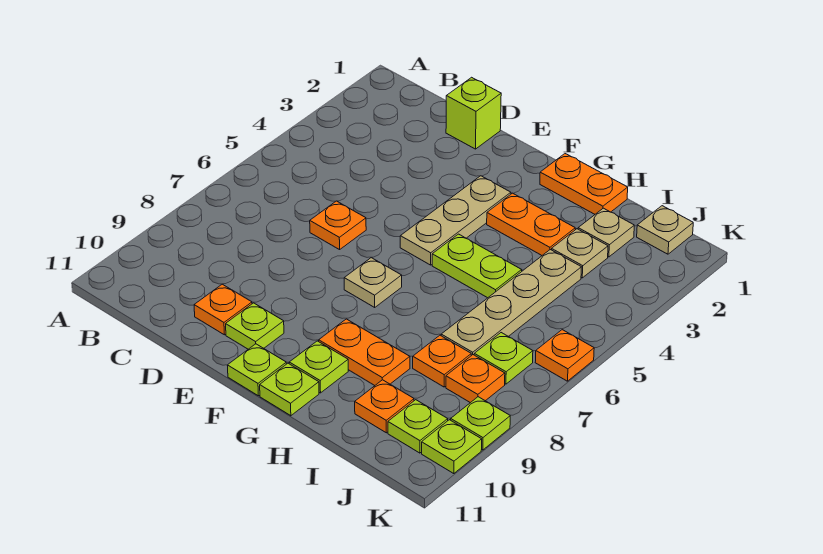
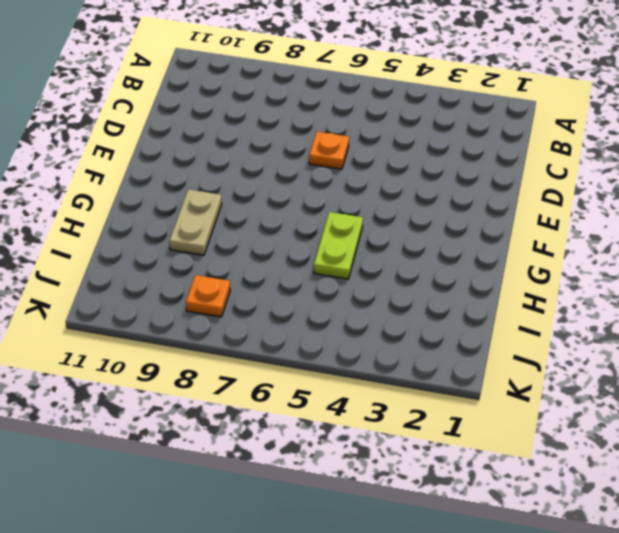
tan 1x2 plate [169,189,222,255] -> orange 1x2 plate [319,319,410,385]
none -> lime 1x1 brick [446,77,501,149]
none -> orange 1x1 plate [194,284,252,335]
none -> lime 1x1 plate [226,303,284,349]

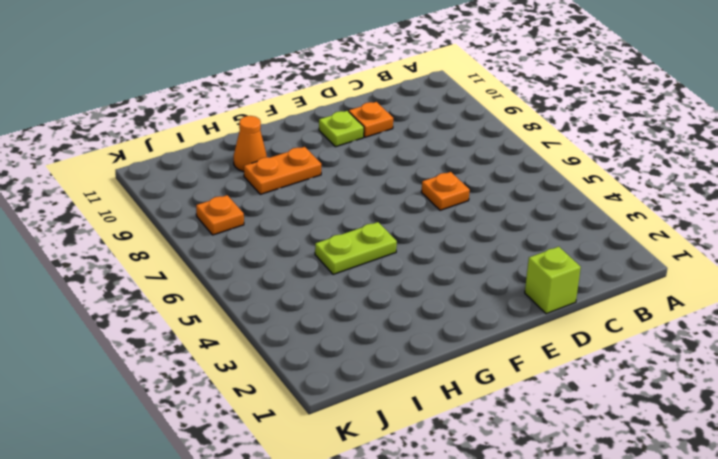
orange 1x1 cone [234,116,267,172] -> none
none -> tan 1x3 plate [400,176,511,265]
none -> tan 1x1 plate [344,258,402,307]
none -> lime 1x1 plate [227,344,286,396]

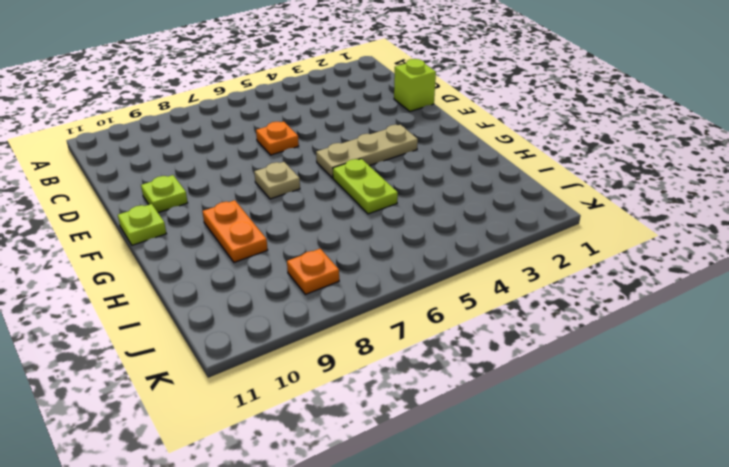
none -> orange 1x1 plate [194,284,252,335]
none -> orange 1x2 plate [540,154,628,214]
none -> orange 1x2 plate [487,193,575,255]

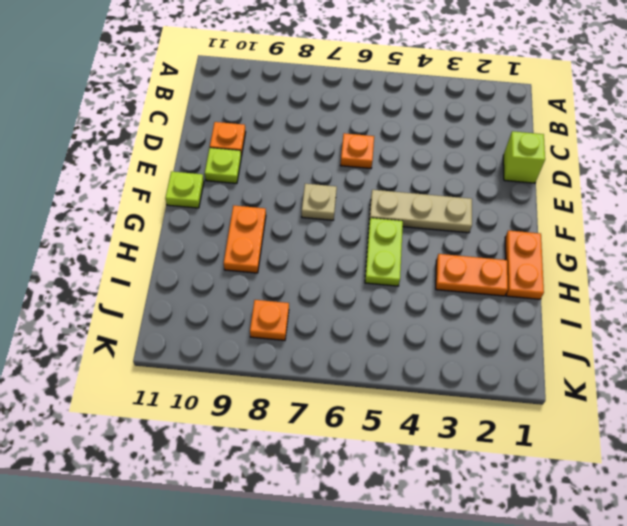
orange 1x2 plate [436,254,508,296] -> orange 1x2 plate turned to [487,193,575,255]
none -> lime 1x1 plate [289,341,348,393]
none -> lime 1x1 plate [260,363,319,416]
none -> tan 1x1 plate [578,208,634,257]

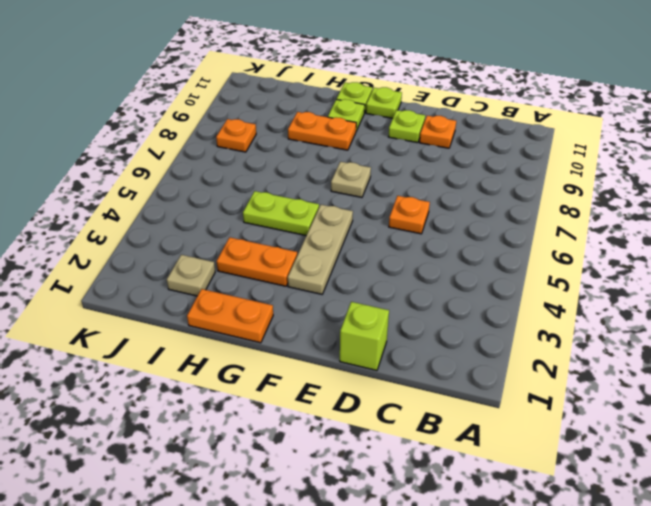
none -> tan 1x1 plate [552,229,608,278]
none -> tan 1x4 plate [441,250,581,356]
none -> orange 1x1 plate [413,335,471,387]

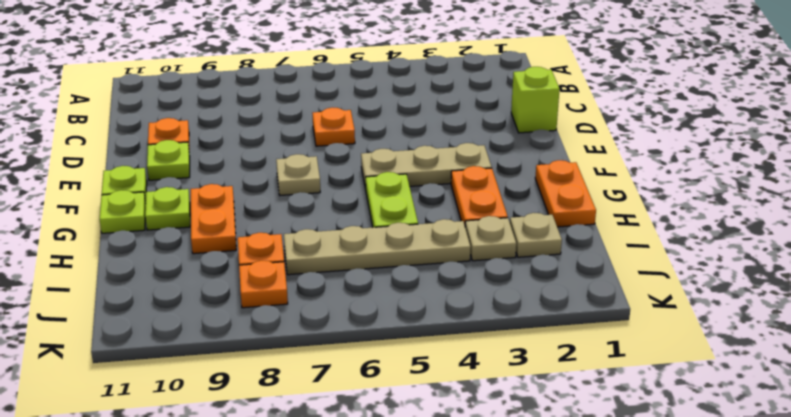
none -> orange 1x1 plate [355,380,414,433]
none -> tan 1x1 plate [637,206,693,254]
none -> lime 1x1 plate [474,333,533,384]

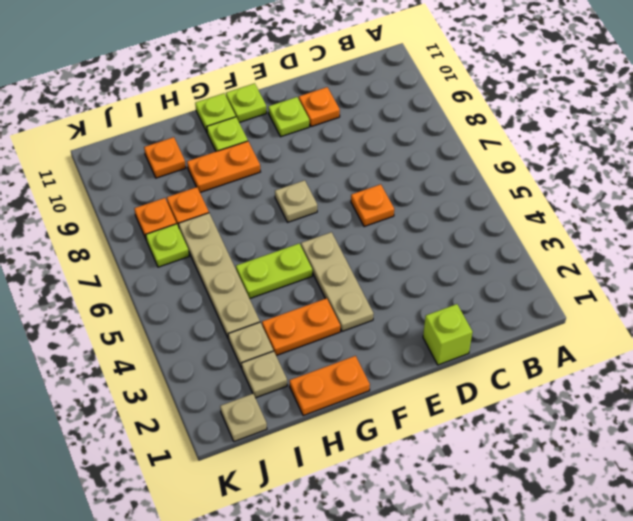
none -> lime 1x1 plate [388,400,448,453]
none -> orange 1x1 plate [535,330,594,381]
none -> lime 1x1 plate [451,397,510,450]

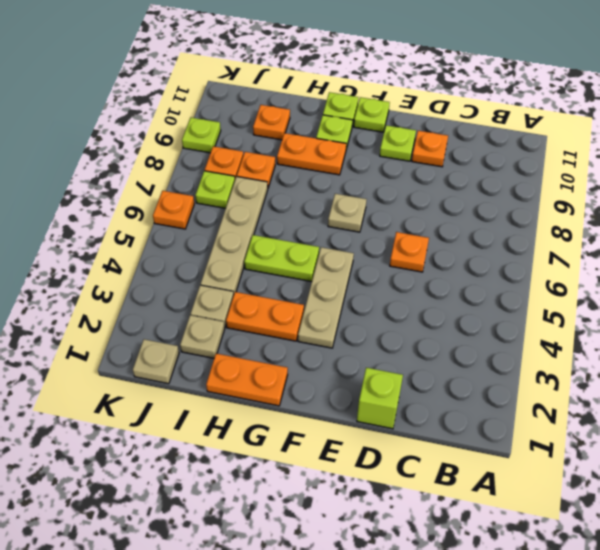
none -> lime 1x1 plate [388,400,448,453]
none -> lime 1x1 plate [422,420,482,474]

